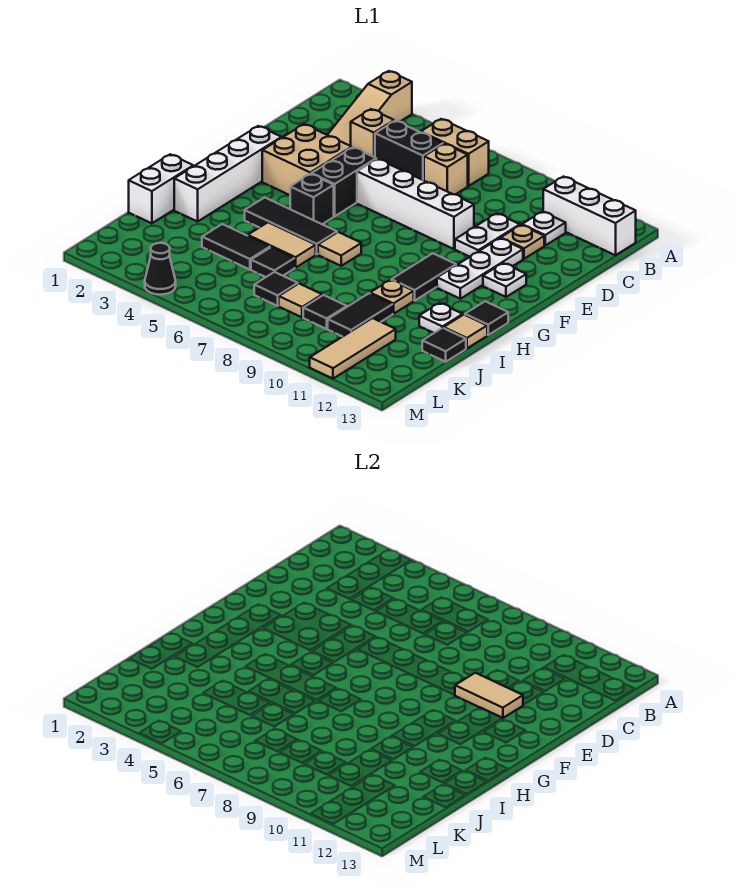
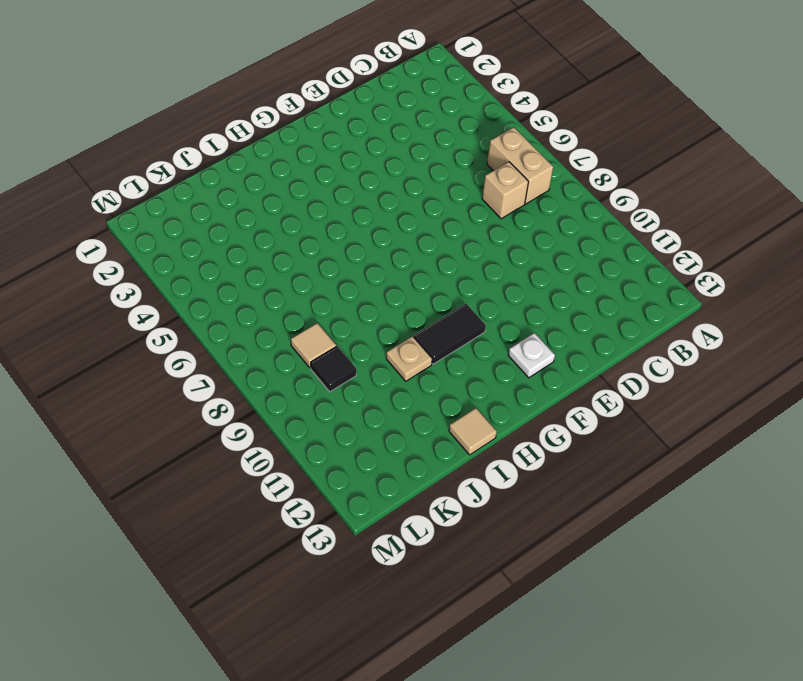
none -> tan 1x3 slope [328,71,412,146]
none -> white 1x3 brick [543,177,636,255]
none -> tan 1x1 brick [351,109,394,157]
none -> black 1x2 brick [375,121,443,180]

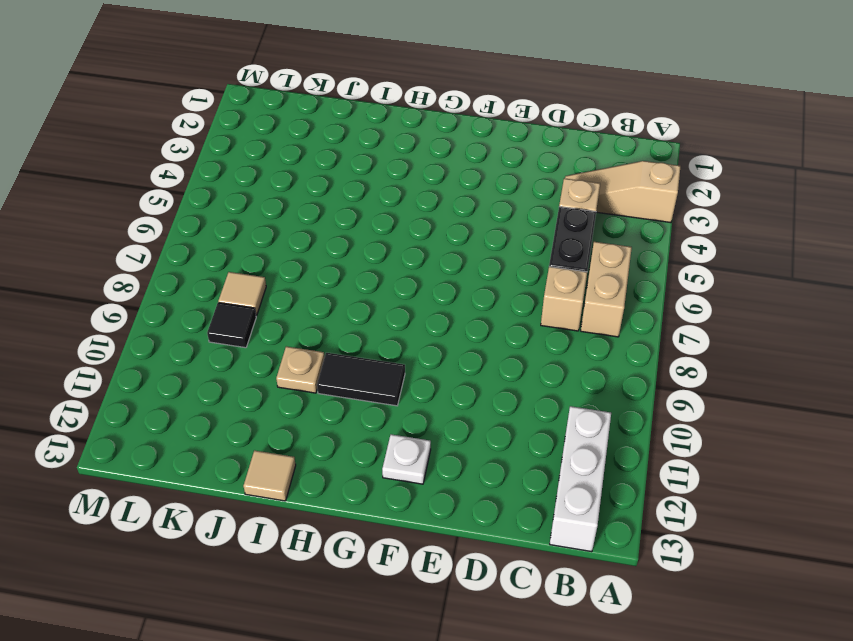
none -> white 1x1 plate [522,212,566,245]
none -> white 1x2 plate [455,213,520,257]
none -> tan 1x1 plate [501,225,544,259]
none -> tan 2x2 brick [262,124,352,195]

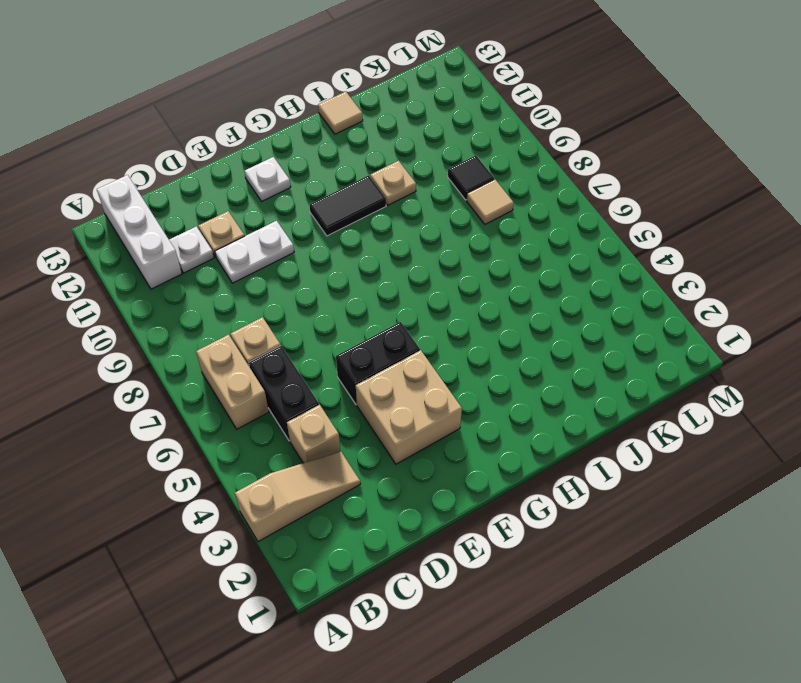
none -> white 1x4 brick [357,159,474,249]
none -> white 1x3 plate [437,238,523,299]
none -> white 1x4 brick [174,126,281,222]
none -> black 1x1 brick [290,174,334,224]

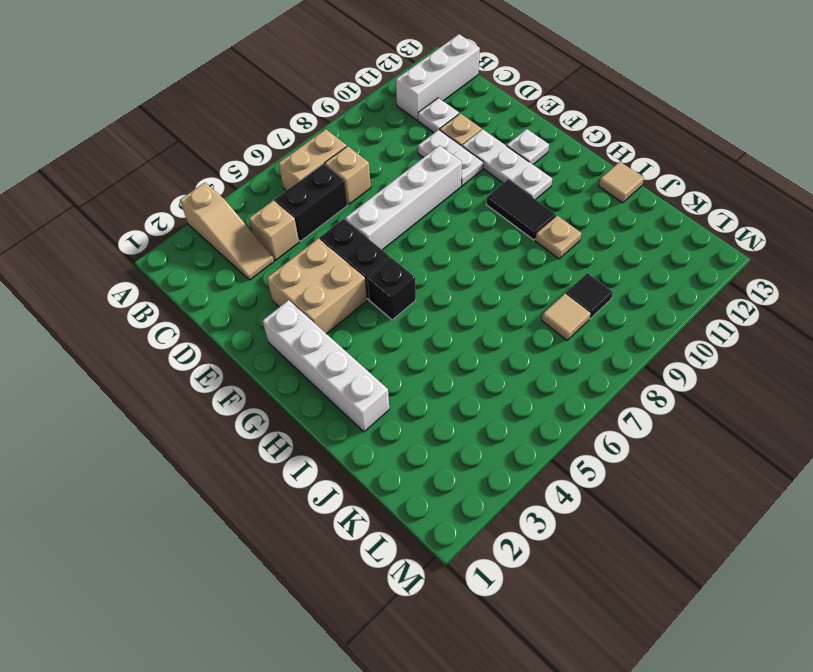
none -> black 1x3 tile [245,197,337,254]
none -> tan 1x1 tile [318,232,361,266]
none -> black 1x1 tile [465,301,508,335]
none -> white 1x2 brick [129,154,193,223]

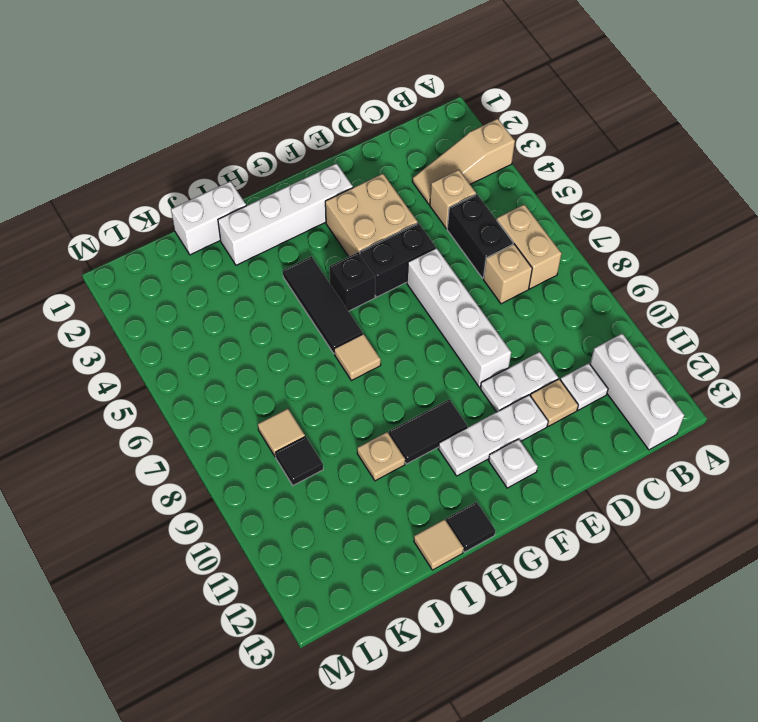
none -> tan 1x2 tile [248,222,316,268]
none -> white 1x1 plate [419,303,463,333]
none -> black 1x2 tile [202,224,270,270]
none -> black 1x1 tile [251,247,295,277]

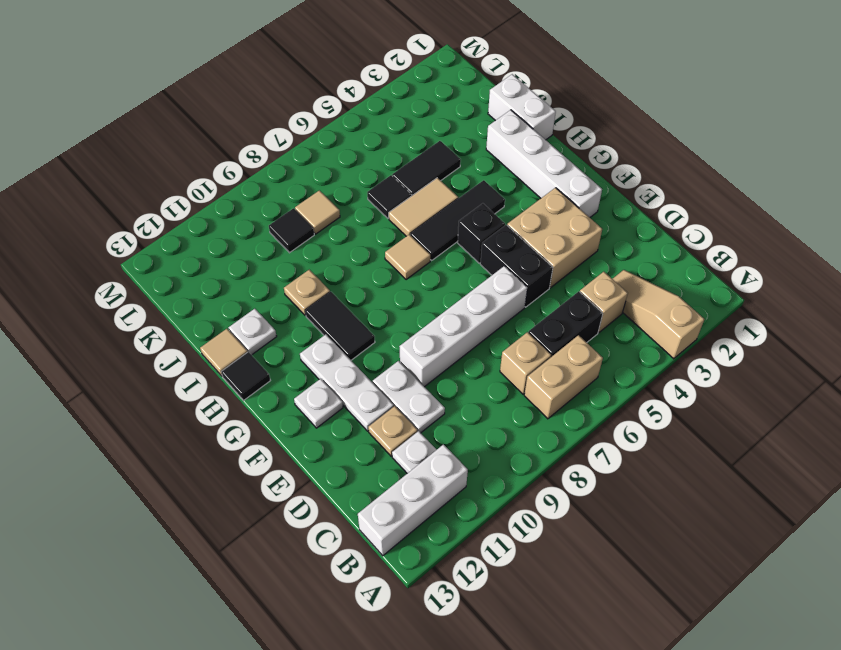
none -> black 1x2 tile [328,293,393,337]
none -> black 1x1 tile [422,328,466,362]
none -> black 1x1 tile [254,272,298,306]
none -> tan 1x3 tile [310,318,396,379]

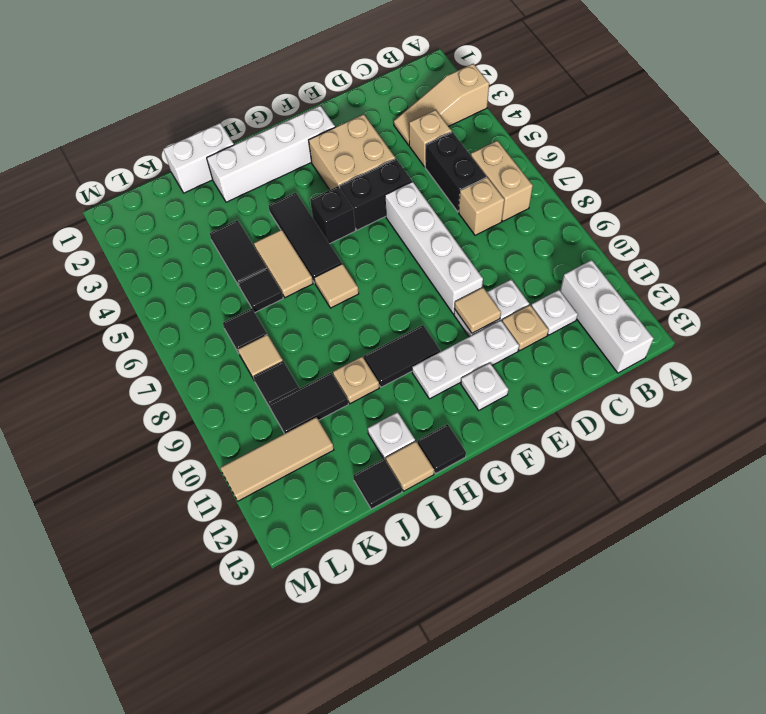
tan 1x1 tile [454,287,501,333] -> tan 1x2 tile [455,673,523,718]
none -> black 1x1 cone [145,243,176,295]

